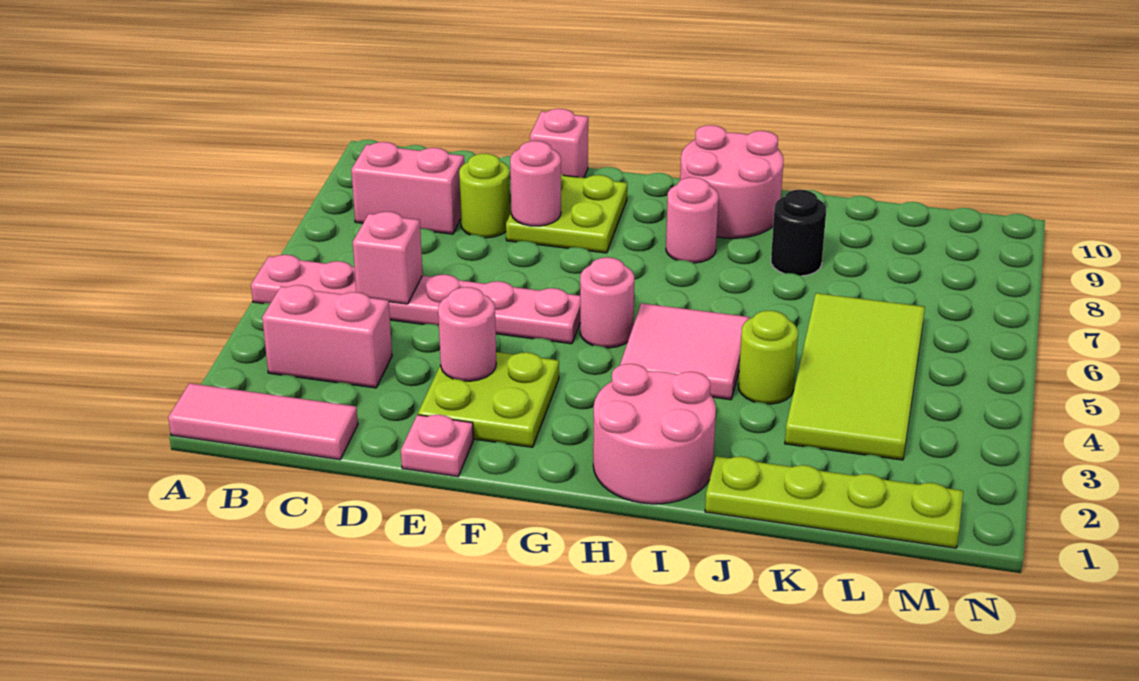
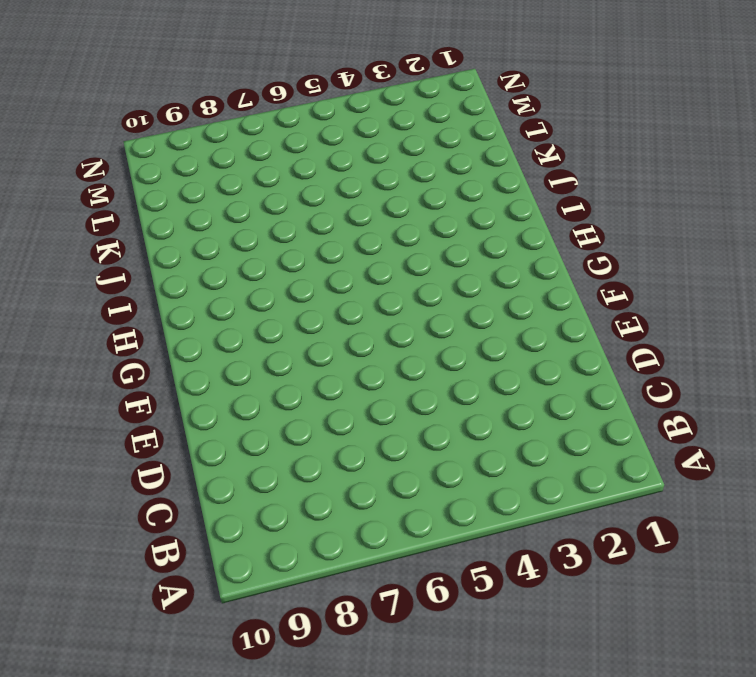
none -> pink 1x3 tile [168,383,358,460]
none -> pink 1x6 plate [251,255,580,344]
none -> pink 1x2 brick [262,285,392,388]

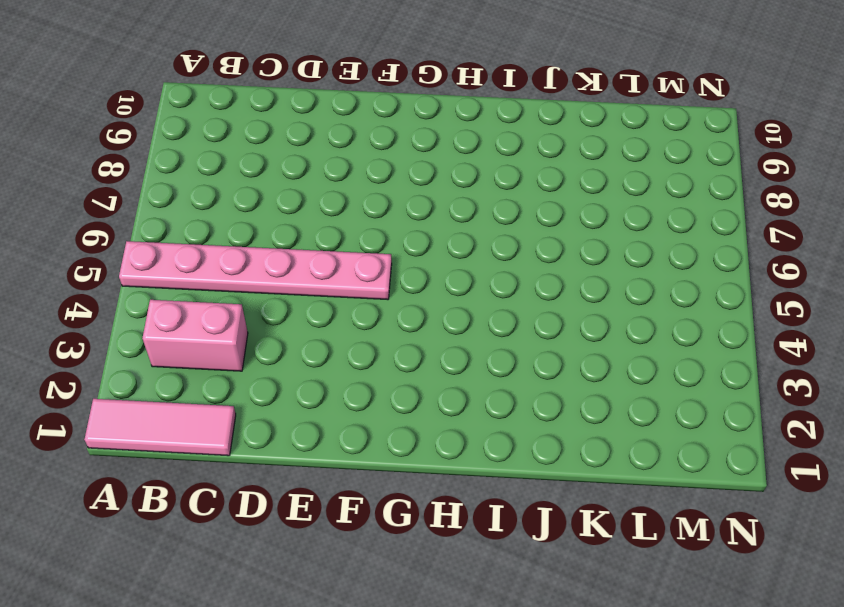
none -> pink 1x2 brick [351,142,464,234]
none -> lime 1x1 round brick [459,154,510,238]
none -> pink 1x1 plate [401,415,473,477]

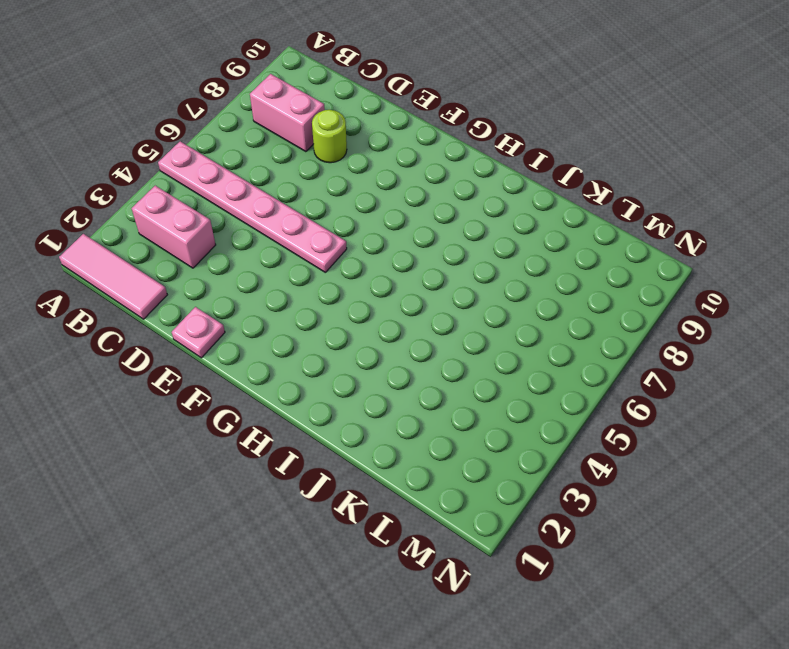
none -> lime 2x2 plate [418,352,559,447]
none -> lime 2x2 plate [506,173,627,253]
none -> pink 1x1 brick [530,109,588,178]

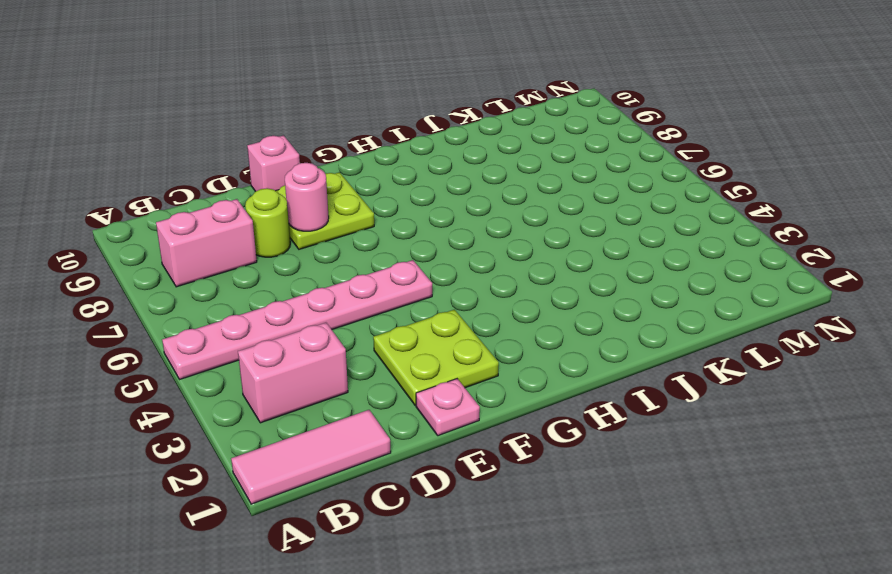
none -> pink 1x1 round brick [580,257,634,348]
none -> pink 2x2 round brick [593,364,716,504]
none -> pink 2x2 tile [620,303,750,400]

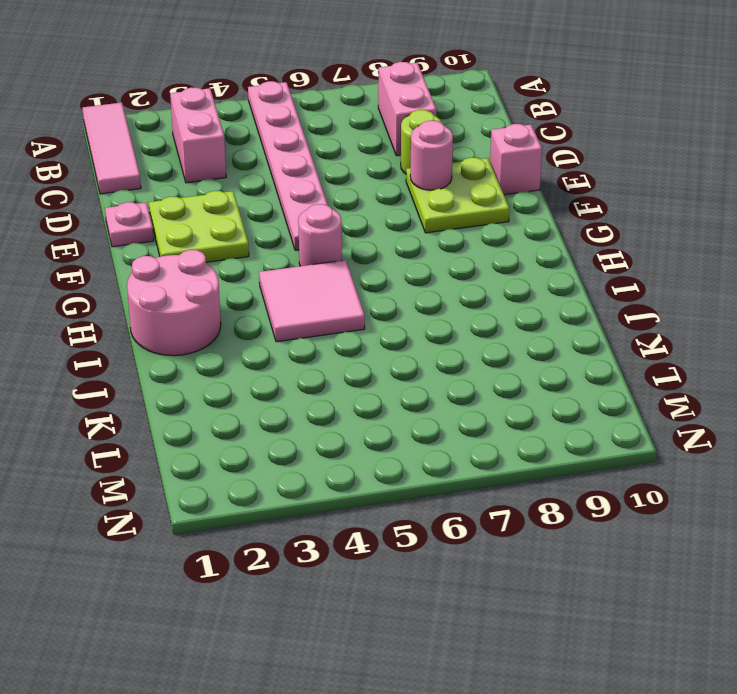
none -> pink 1x1 round brick [666,177,718,263]
none -> pink 2x2 round brick [680,125,784,238]
none -> lime 1x4 plate [705,456,963,548]

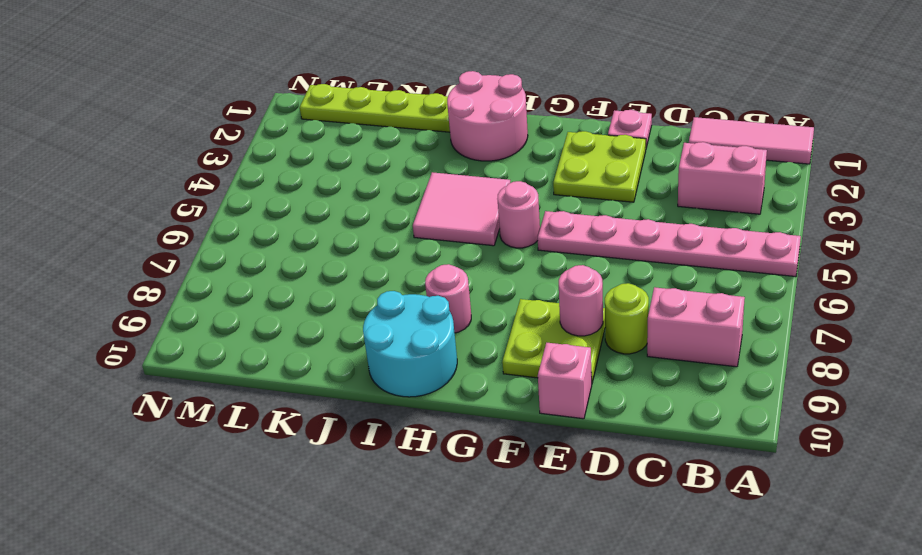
cyan 2x2 round brick [363,291,457,397] -> pink 2x2 round brick [680,125,784,238]
none -> lime 1x1 round brick [738,311,798,404]
none -> black 1x1 round brick [771,190,826,276]
none -> lime 2x4 tile [785,293,925,460]

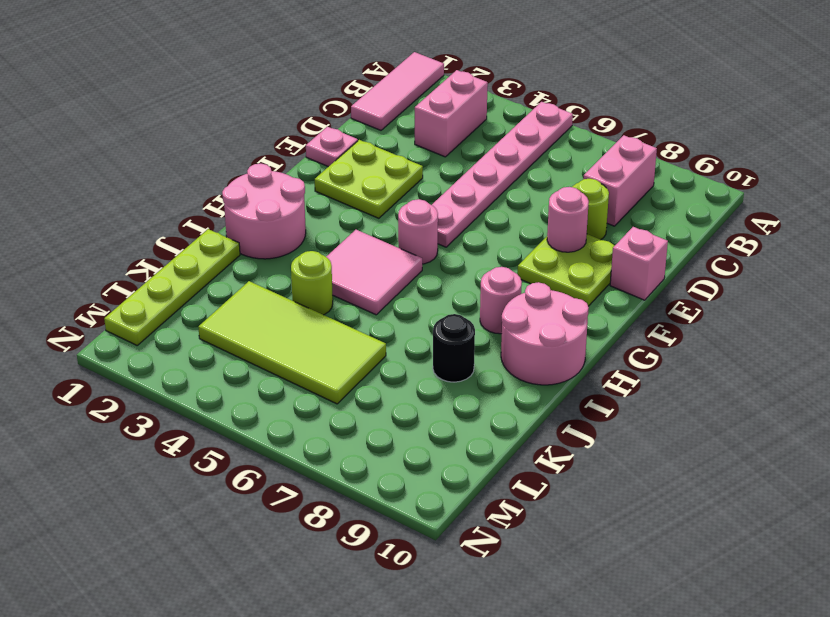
none -> pink 1x1 brick [353,212,423,304]
none -> pink 1x1 round brick [438,287,496,381]

